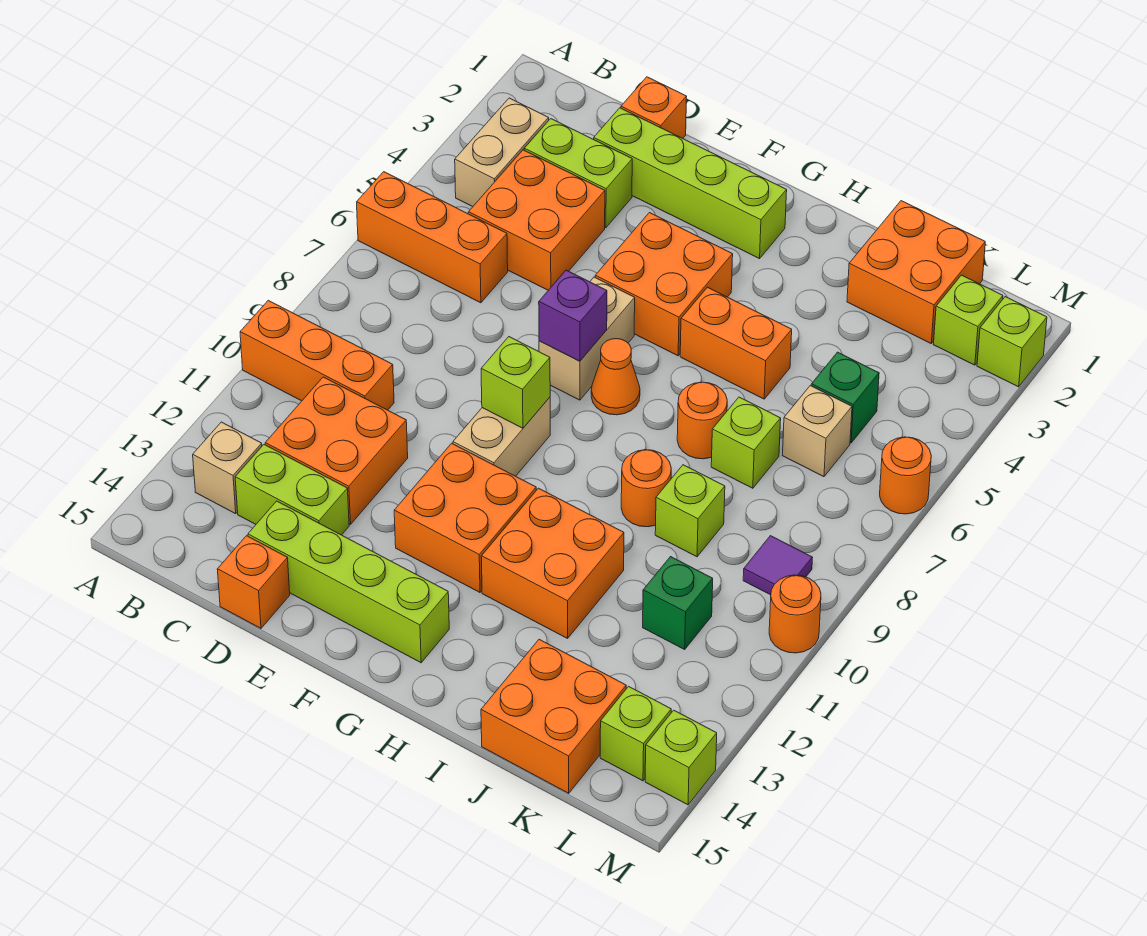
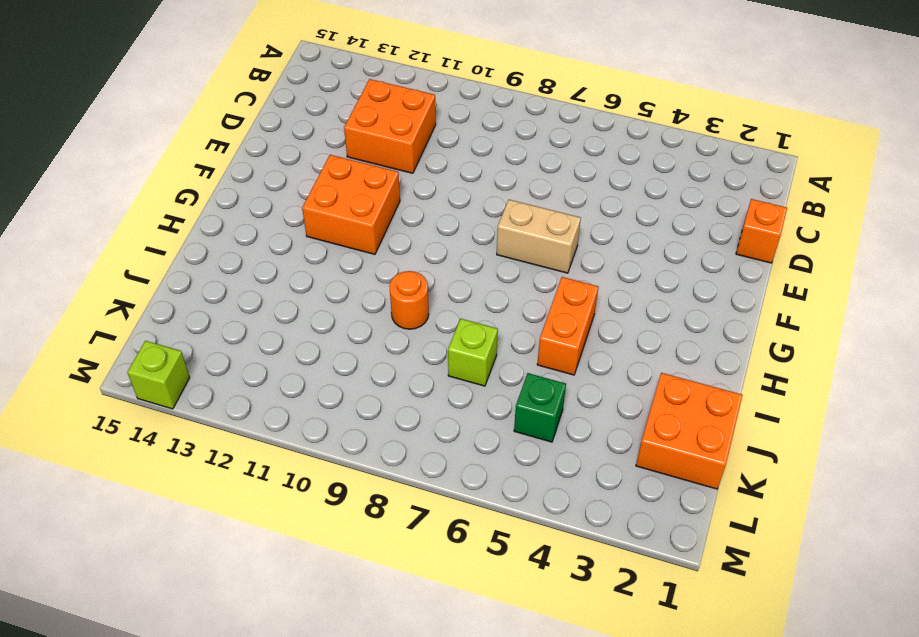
none -> orange 1x3 brick [357,172,508,303]
none -> orange 1x3 brick [240,300,394,410]
none -> tan 1x2 brick [455,98,549,207]
none -> tan 1x1 brick [193,422,262,514]

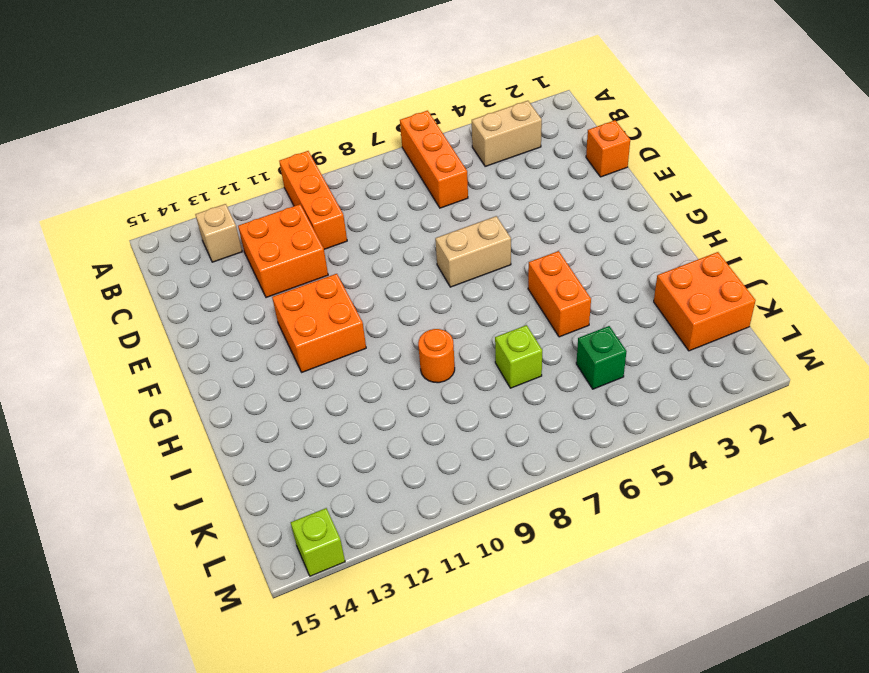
none -> lime 1x2 brick [524,119,632,228]
none -> orange 2x2 brick [468,150,605,290]
none -> lime 1x2 brick [235,445,349,535]
none -> lime 1x4 brick [594,108,787,259]

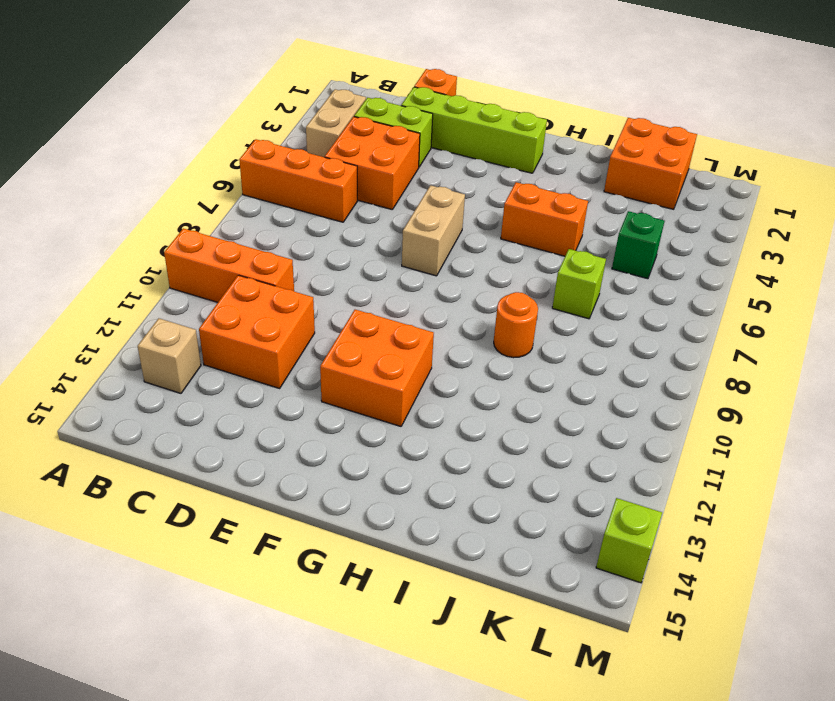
none -> lime 1x2 brick [235,445,349,535]
none -> lime 1x4 brick [248,501,449,663]
none -> orange 1x1 brick [217,536,290,628]
none -> orange 2x2 brick [595,213,733,356]

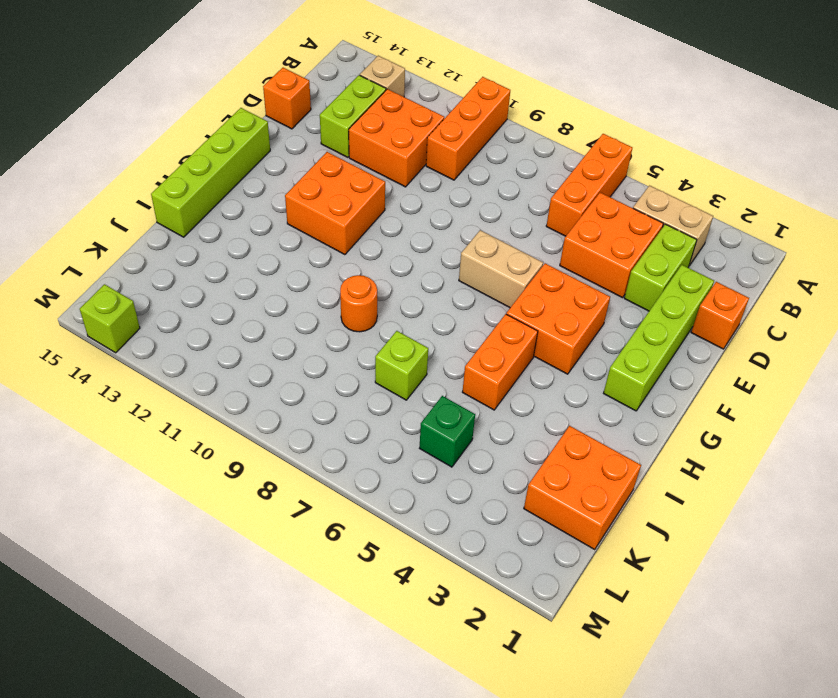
lime 1x4 brick [151,108,270,237] -> lime 1x4 brick moved to [248,501,449,663]
none -> tan 1x2 brick [453,397,550,476]
none -> orange 1x1 cone [591,339,640,415]
none -> orange 2x2 brick [481,488,624,638]
none -> orange 1x1 round brick [677,382,727,459]

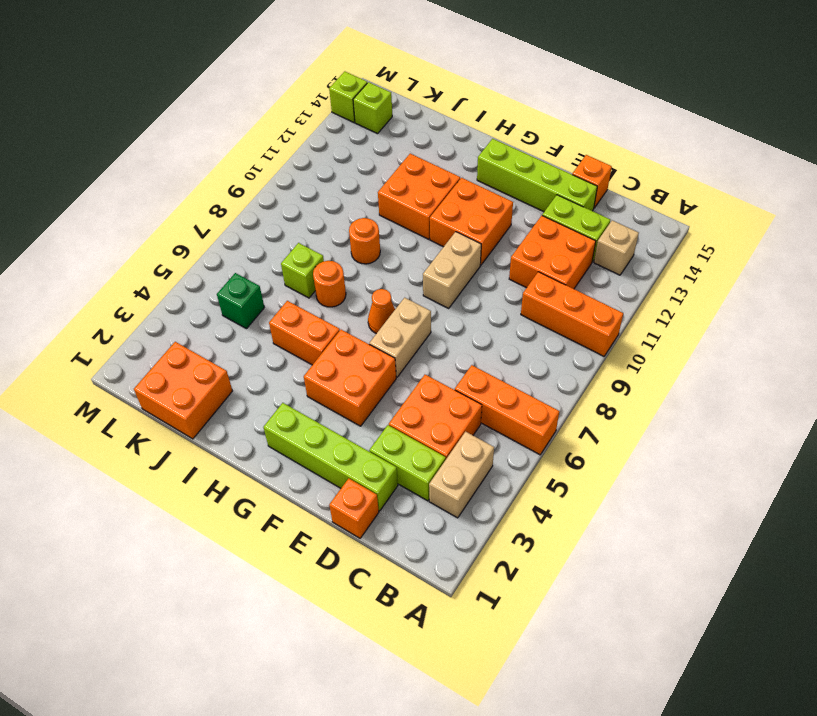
none -> lime 1x1 brick [655,465,725,557]
none -> orange 2x2 brick [481,639,626,793]
none -> tan 1x1 brick [782,386,852,477]
none -> green 1x1 brick [643,557,713,649]

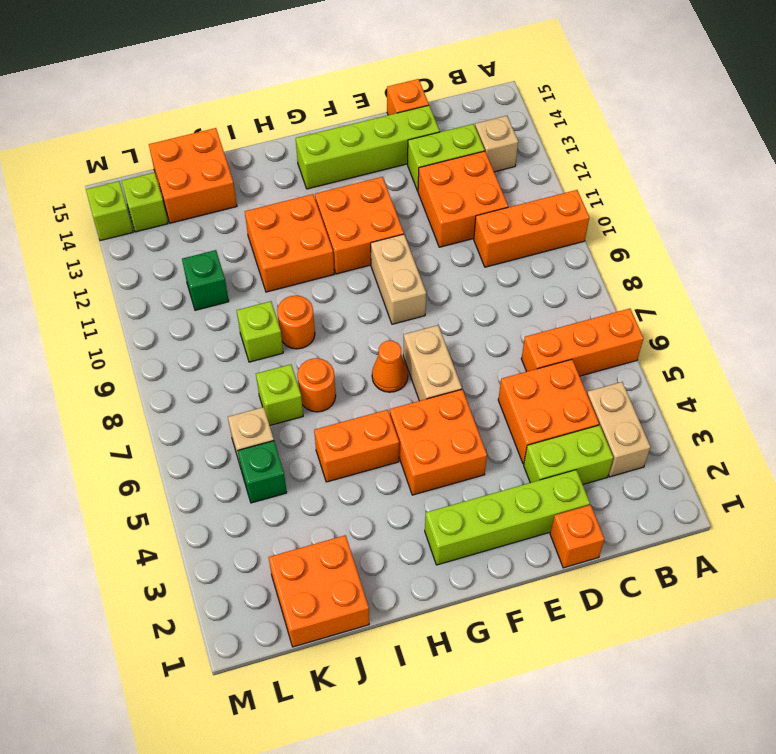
none -> lime 1x1 brick [933,275,1003,365]
none -> purple 1x1 tile [743,536,813,595]
none -> lime 1x1 brick [977,297,1047,387]
none -> orange 1x1 round brick [880,437,931,514]

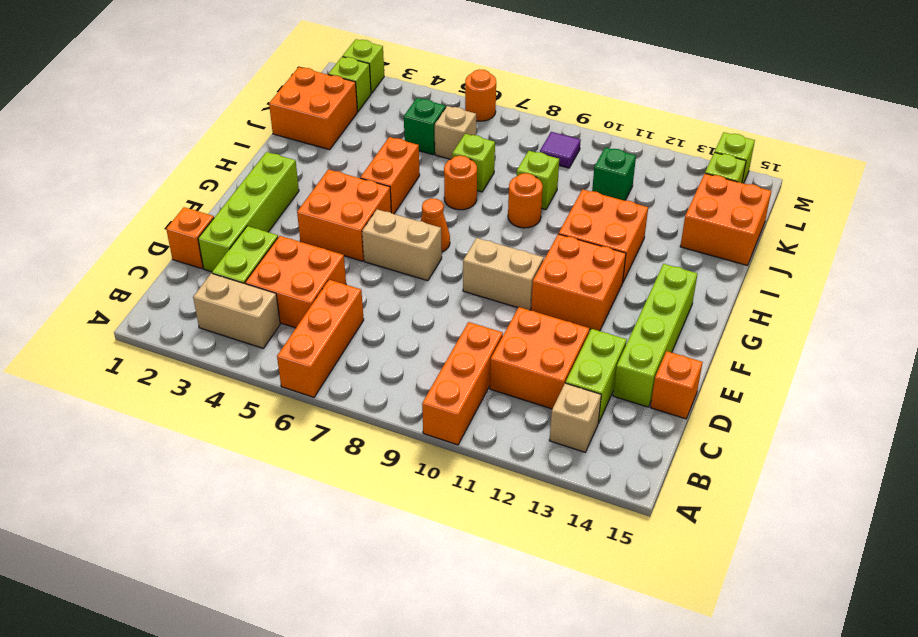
none -> orange 1x1 round brick [769,575,821,653]
none -> purple 1x1 brick [539,270,607,361]
none -> lime 1x1 brick [481,337,550,428]

